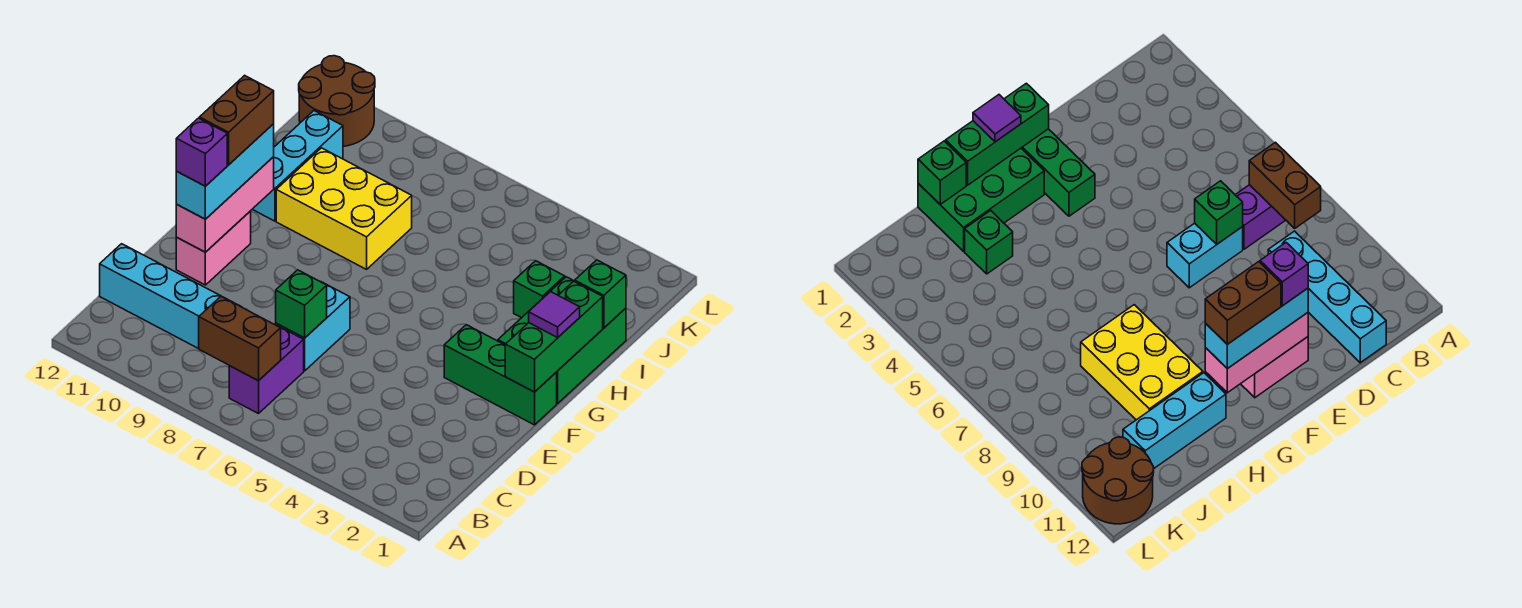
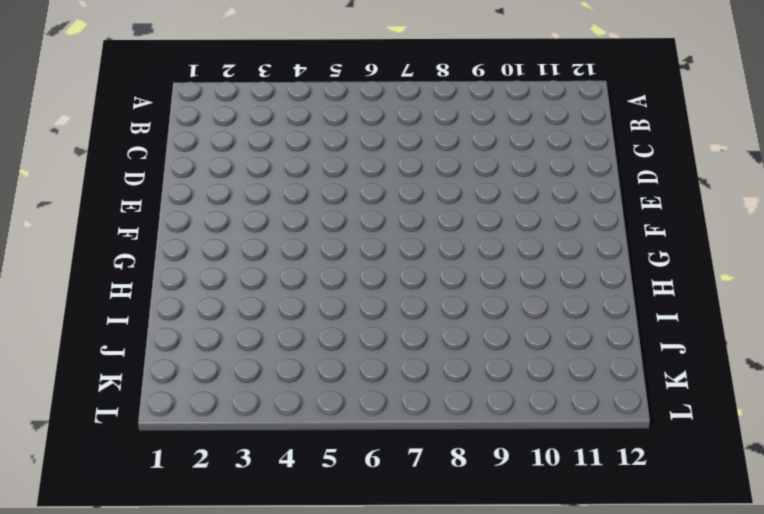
none -> purple 1x2 brick [229,324,304,414]
none -> cyan 1x4 brick [100,244,241,349]
none -> cyan 1x2 brick [276,282,350,371]

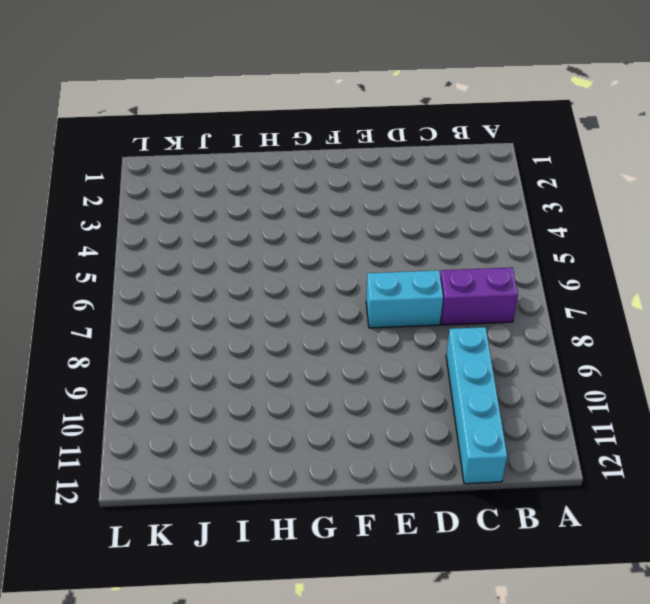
none -> pink 1x2 brick [176,211,251,285]
none -> green 1x3 brick [444,325,557,425]
none -> green 2x3 brick [498,277,626,404]

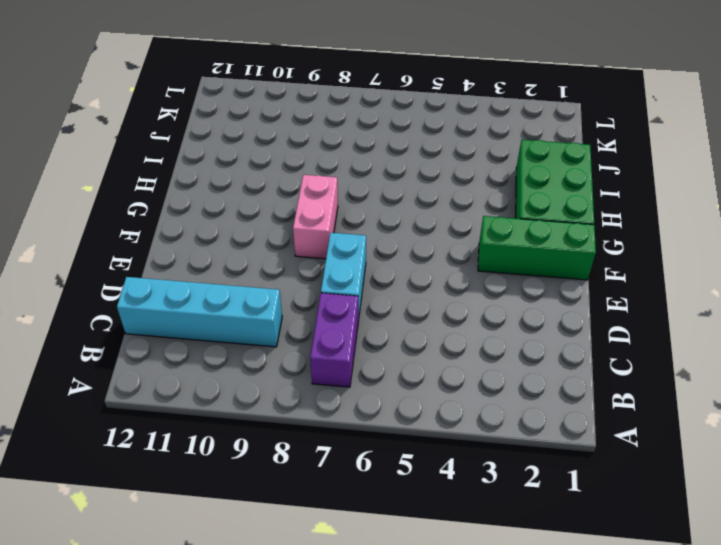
pink 1x2 brick [293,175,338,259] -> pink 1x2 brick moved to [176,211,251,285]
none -> yellow 2x3 brick [276,148,412,269]
none -> cyan 1x3 brick [252,111,343,221]
none -> green 1x1 brick [514,261,565,318]

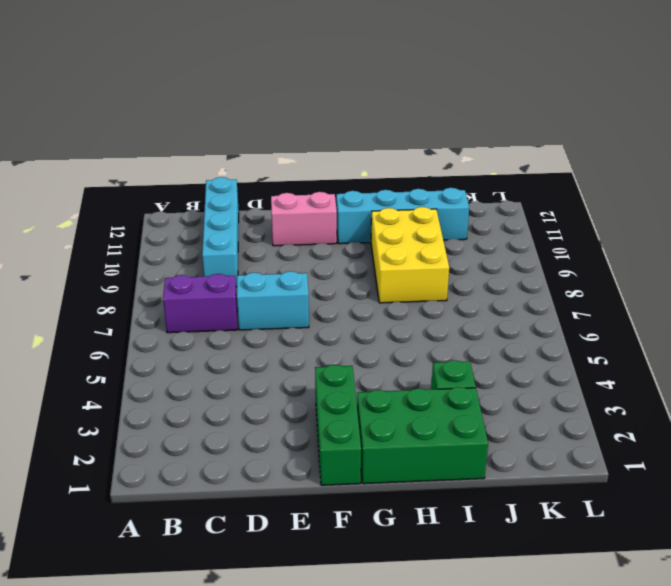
cyan 1x4 brick [336,188,469,244] -> cyan 1x3 brick [252,111,343,221]
none -> brown 2x2 round brick [299,56,375,146]
none -> brown 1x2 brick [199,297,281,381]
none -> green 1x1 brick [276,270,327,338]

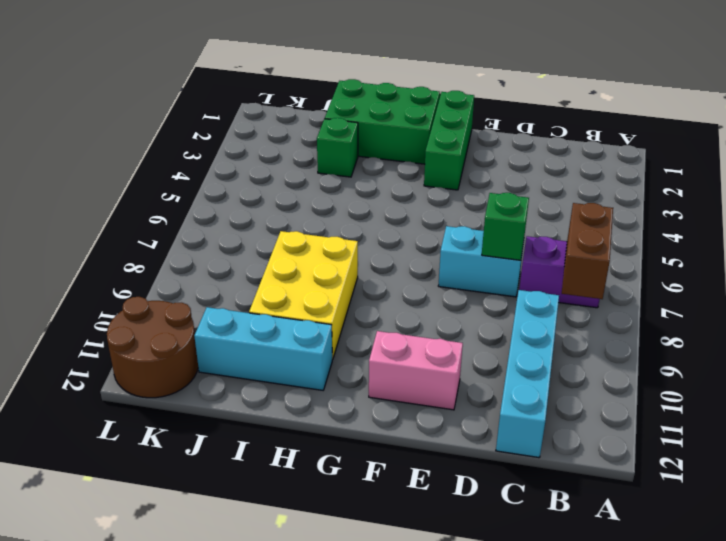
none -> pink 1x3 brick [176,157,274,252]
none -> green 1x3 brick [505,281,603,392]
none -> green 1x1 brick [575,260,626,328]

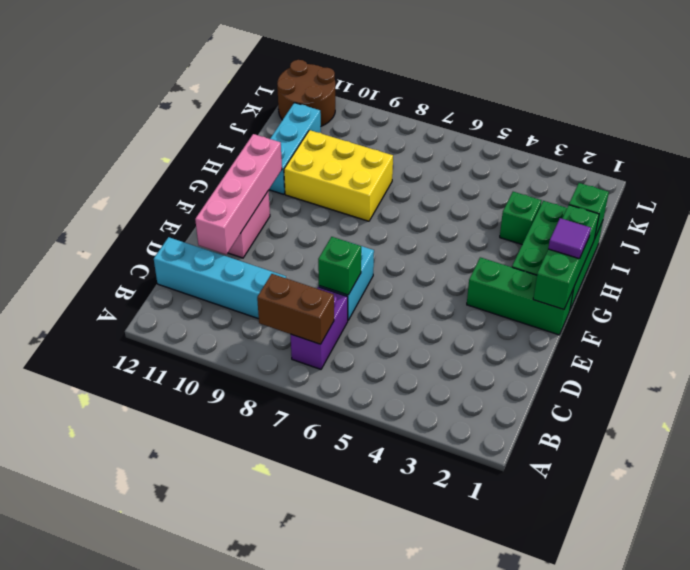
pink 1x4 brick [195,134,282,255] -> pink 1x3 brick [176,157,274,252]
none -> cyan 1x3 brick [176,124,274,219]
none -> purple 1x1 brick [176,118,227,186]
none -> brown 1x2 brick [199,75,274,165]

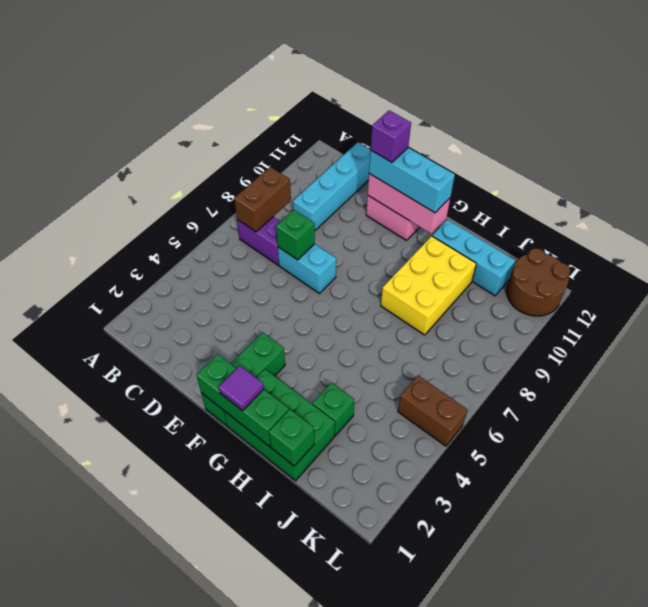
brown 1x2 brick [398,375,468,446] -> brown 1x2 brick moved to [199,75,274,165]

